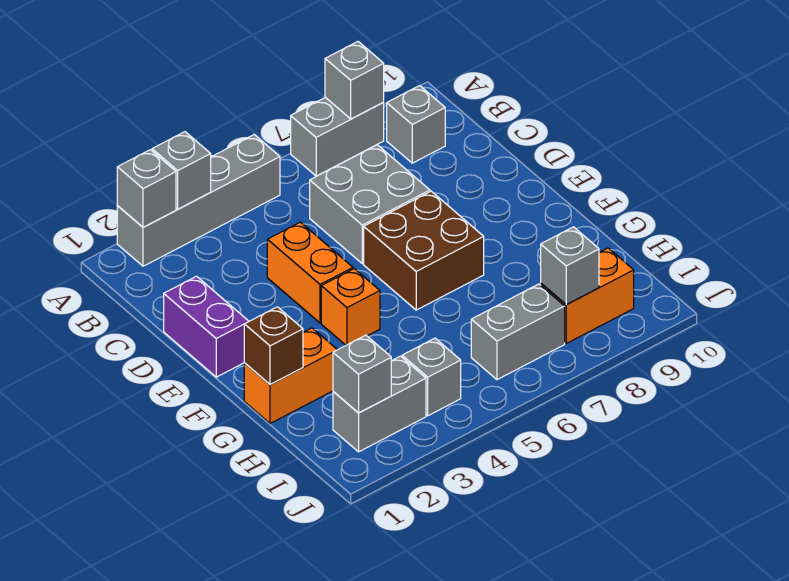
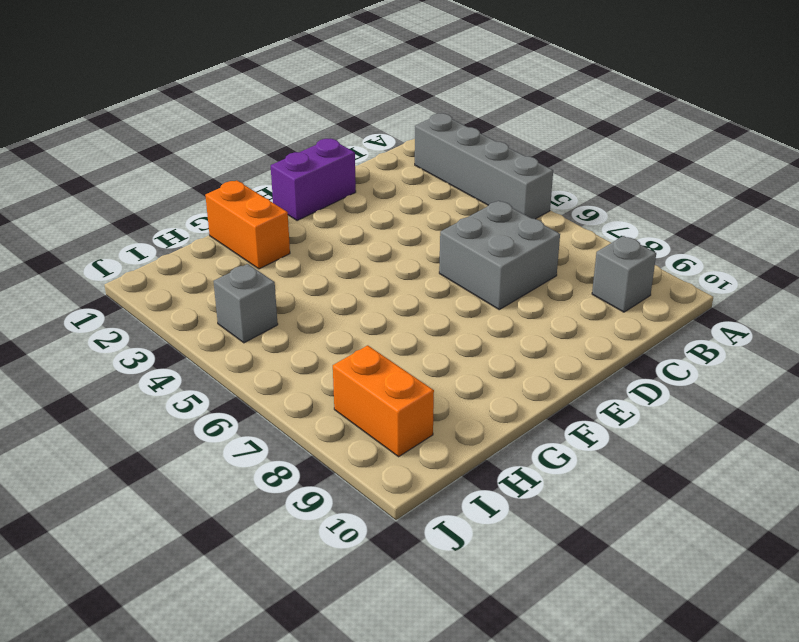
none -> grey 1x2 brick [291,97,384,176]
none -> orange 1x2 brick [267,222,353,323]
none -> brown 2x2 brick [364,191,484,310]

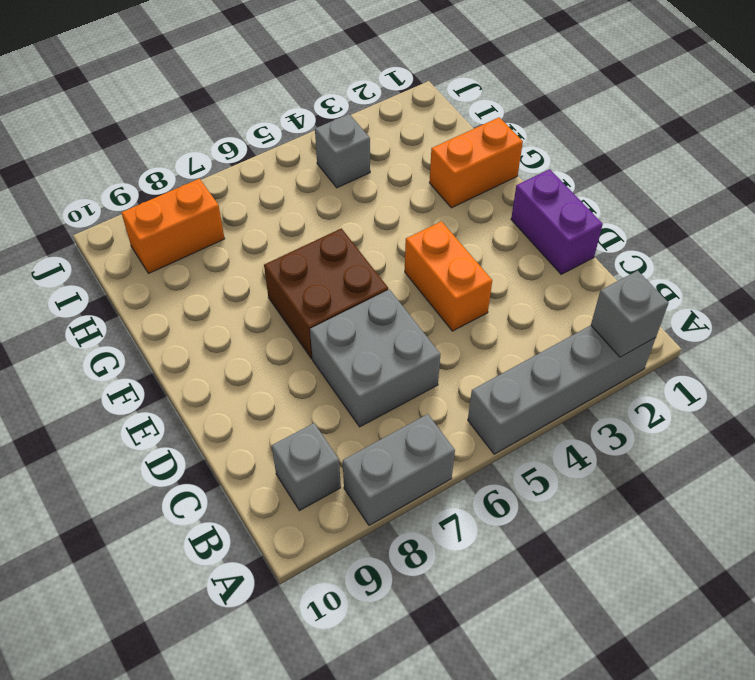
none -> orange 1x1 brick [321,269,380,345]
none -> grey 1x2 brick [333,356,426,452]
none -> grey 1x2 brick [471,284,565,380]

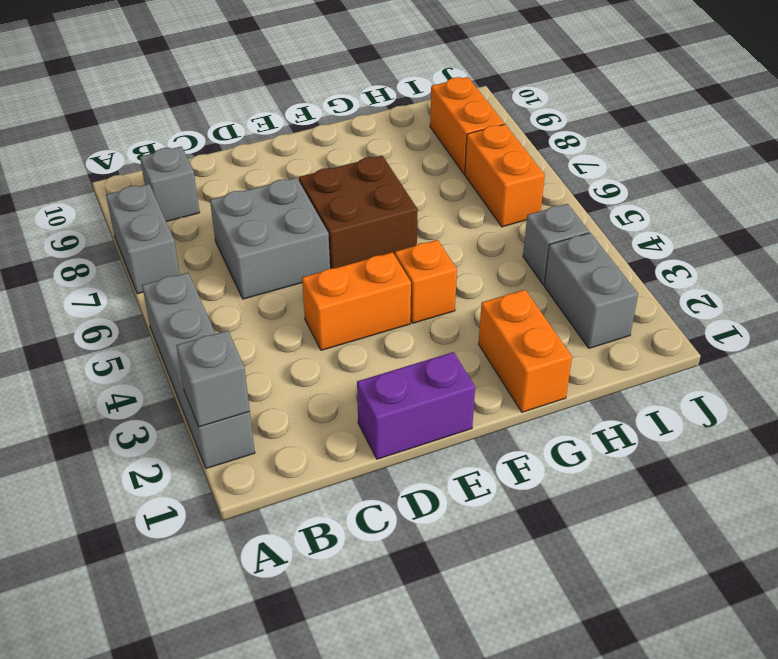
orange 1x2 brick [465,124,545,227] -> grey 1x2 brick [471,284,565,380]
none -> grey 1x1 brick [152,132,211,209]
none -> grey 1x1 brick [325,42,384,119]
none -> brown 1x1 brick [244,307,303,384]

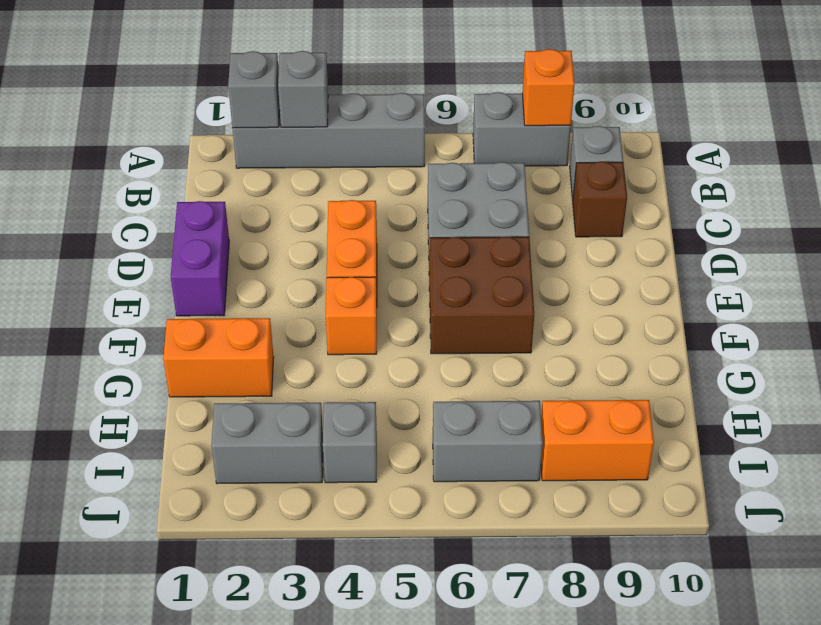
orange 1x1 brick [522,49,575,126] -> grey 1x1 brick [325,42,384,119]
brown 1x1 brick [573,162,627,237] -> brown 1x1 brick moved to [244,307,303,384]
none -> grey 1x1 brick [333,335,391,413]
none -> grey 1x1 brick [541,227,599,305]

